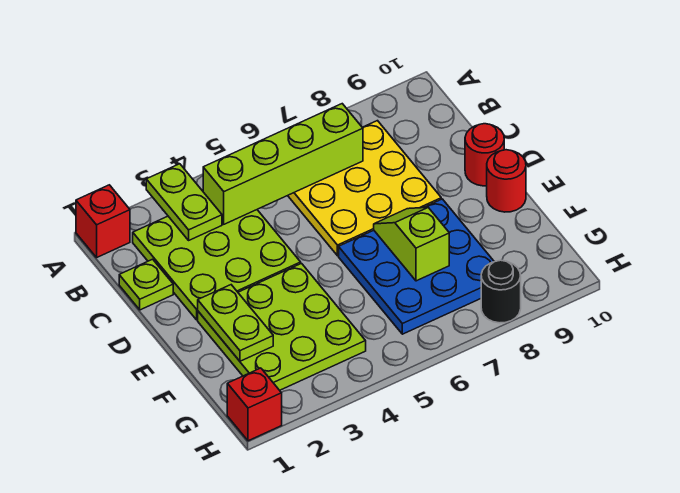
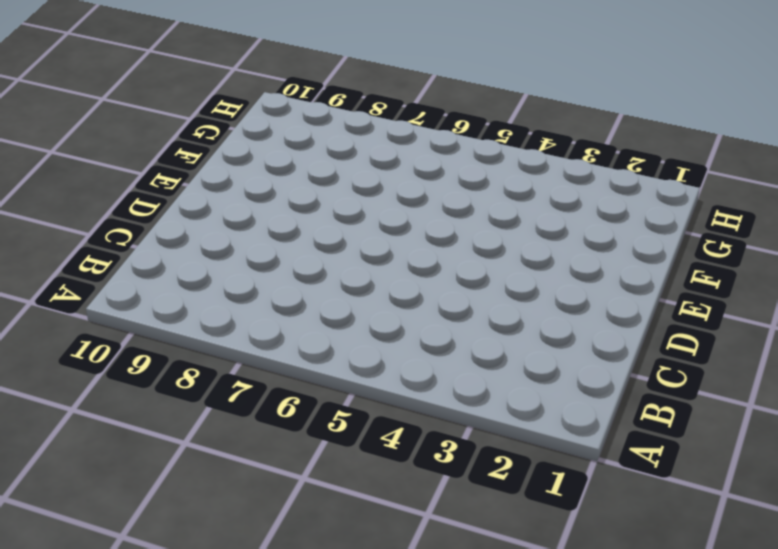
none -> red 1x1 brick [76,185,130,257]
none -> lime 3x3 plate [133,210,301,320]
none -> yellow 3x3 plate [288,121,441,256]

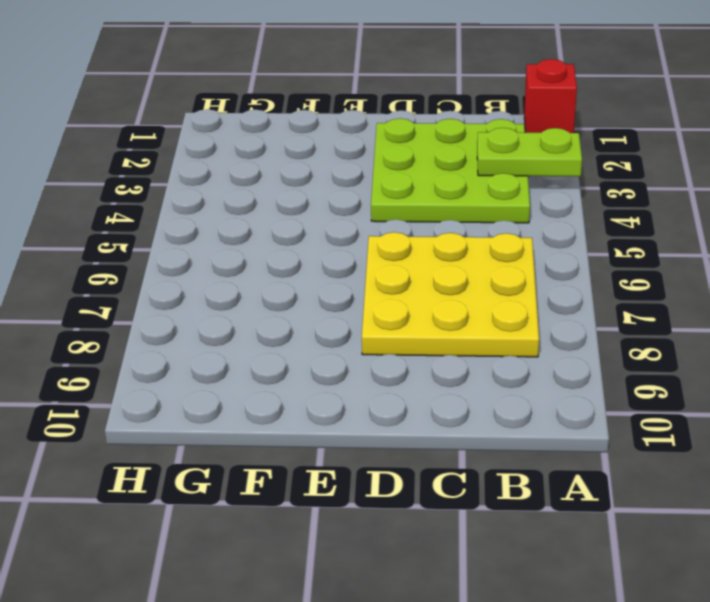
none -> lime 1x1 plate [119,259,173,310]
none -> red 1x1 round brick [465,124,504,186]
none -> lime 3x3 plate [198,263,366,390]

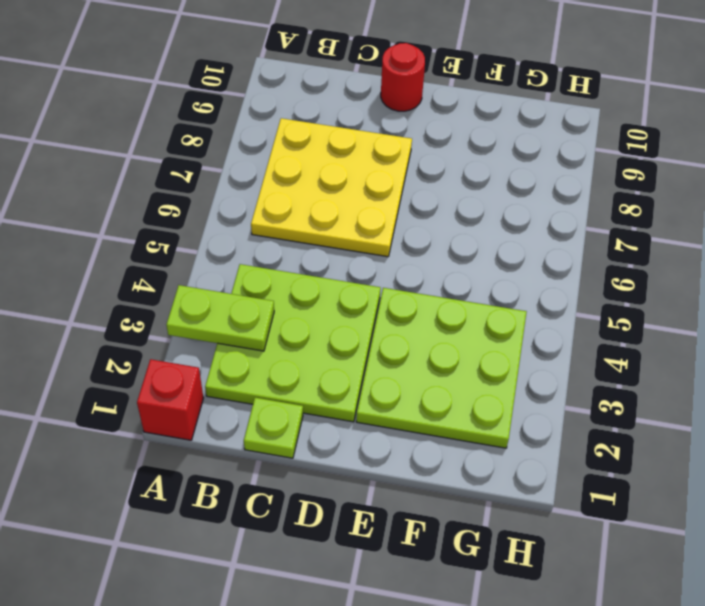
none -> blue 3x3 plate [339,199,494,334]
none -> red 1x1 round brick [487,150,526,212]
none -> red 1x1 brick [227,368,282,441]

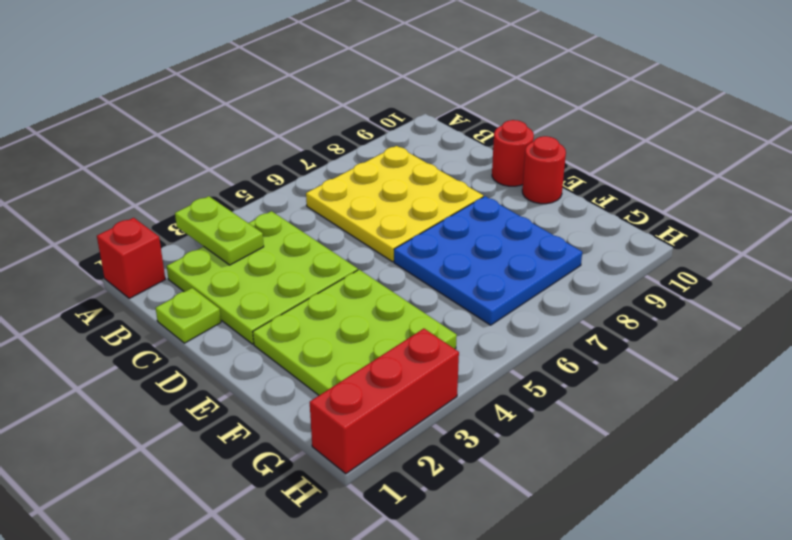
red 1x3 brick [310,329,459,474] -> red 1x1 brick [227,368,282,441]
none -> black 1x1 round brick [481,260,521,323]
none -> lime 1x4 brick [203,104,363,224]
none -> lime 1x2 plate [198,285,273,361]

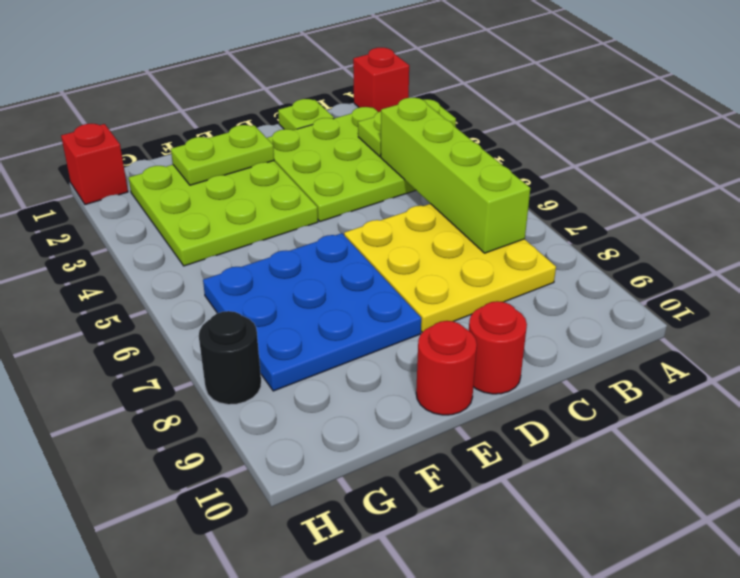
none -> lime 1x2 slope [374,207,449,281]

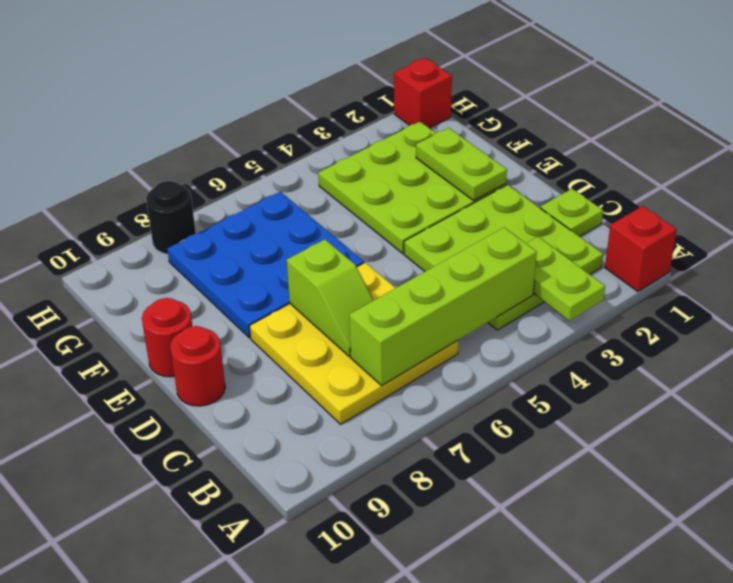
lime 1x2 slope [287,240,374,357] -> lime 1x2 slope moved to [374,207,449,281]

